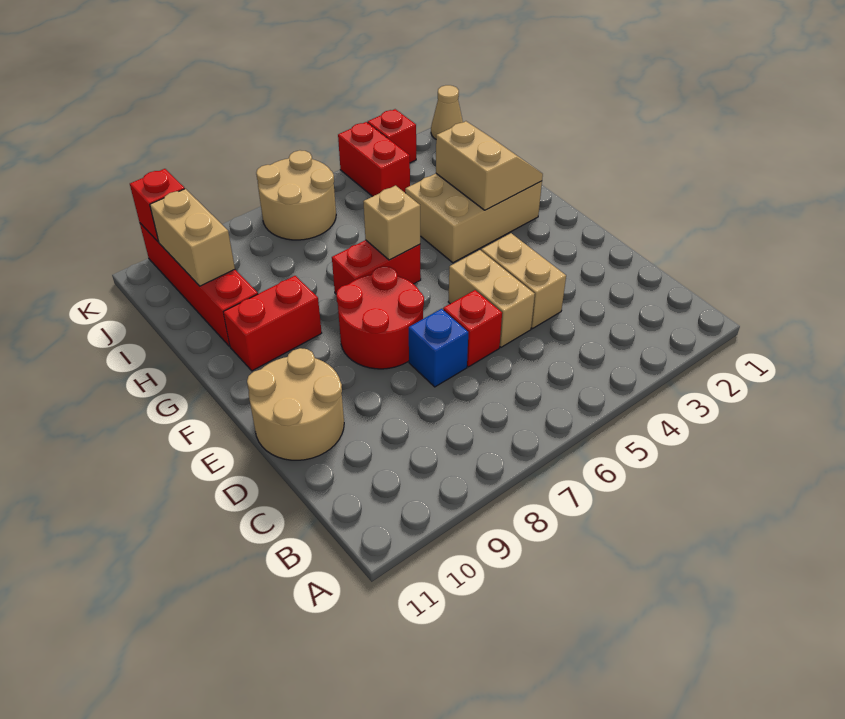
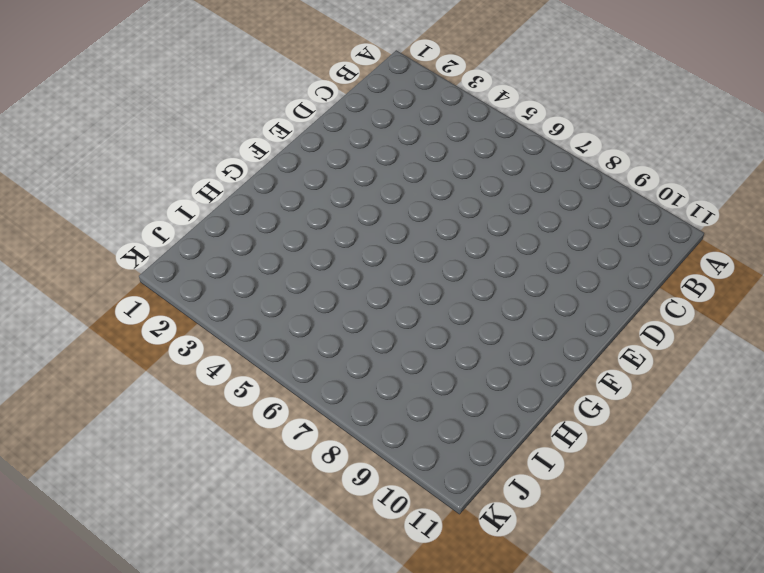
none -> tan 1x2 brick [481,233,566,329]
none -> tan 1x2 brick [448,250,535,347]
none -> red 1x1 brick [443,290,502,367]

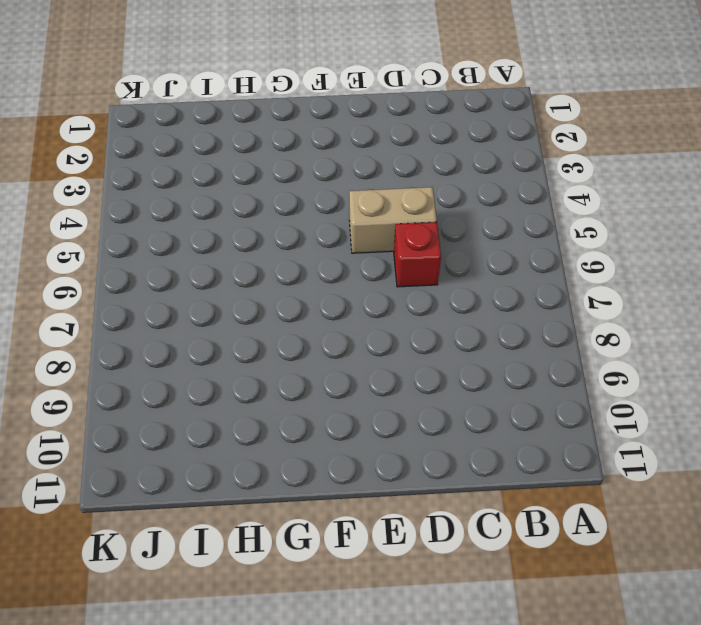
none -> tan 1x2 brick [481,233,566,329]
none -> blue 1x1 brick [409,309,468,387]
none -> tan 2x2 round brick [247,348,344,460]

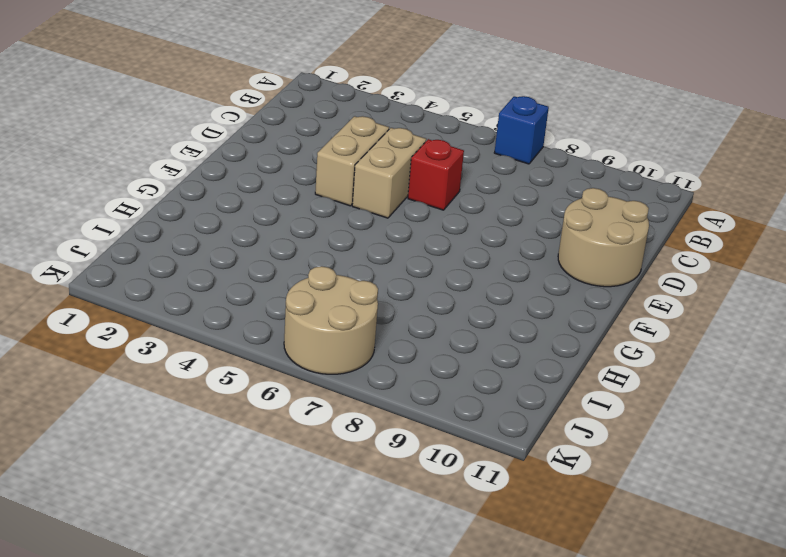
blue 1x1 brick [494,96,549,164] -> blue 1x1 brick moved to [409,309,468,387]
none -> red 2x2 round brick [336,266,424,369]
none -> tan 2x3 brick [405,174,542,263]
none -> red 1x2 brick [332,240,421,294]

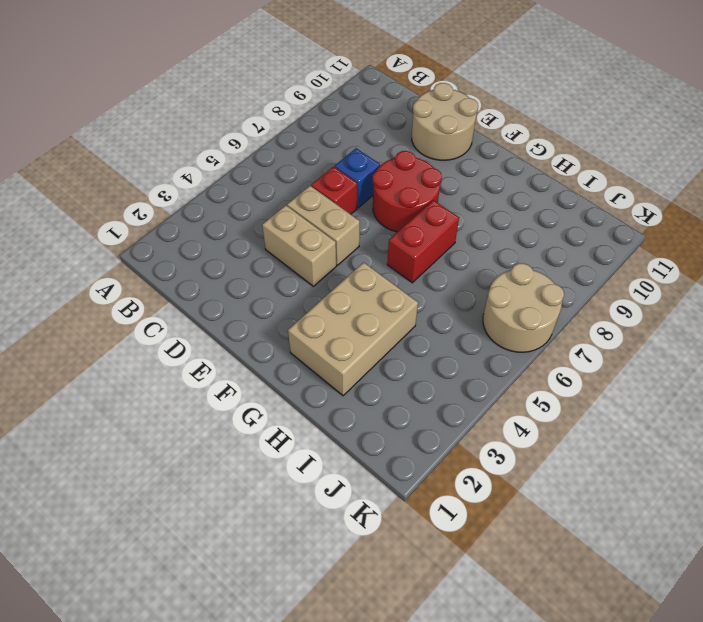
none -> red 1x2 brick [223,276,322,371]
none -> red 1x4 brick [140,223,258,346]
none -> red 1x2 brick [338,122,410,196]

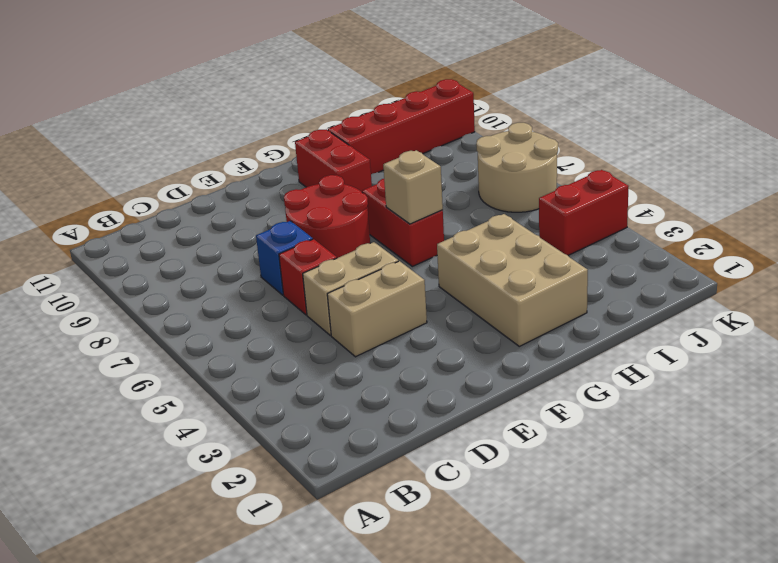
none -> tan 2x2 round brick [247,348,344,460]
none -> tan 1x1 cone [431,85,463,139]
none -> red 1x1 brick [368,109,416,163]

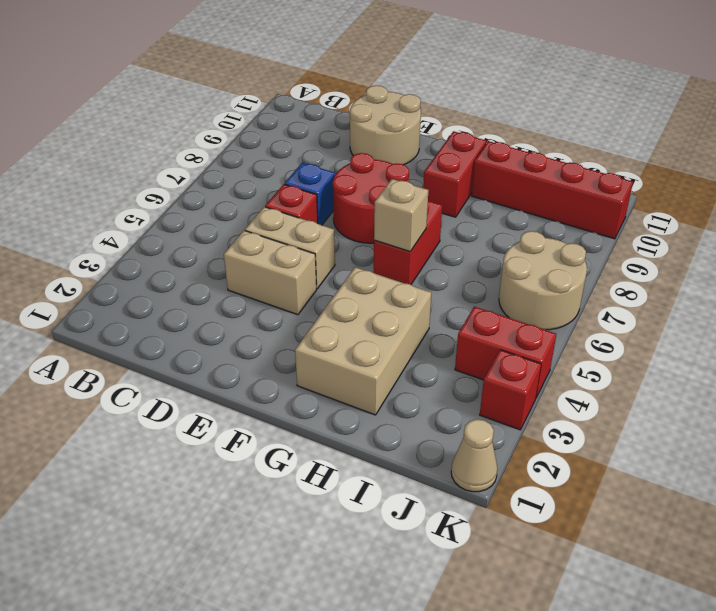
none -> tan 2x2 slope [436,121,543,210]
none -> tan 1x2 brick [150,189,235,286]
none -> red 1x1 brick [130,169,185,242]

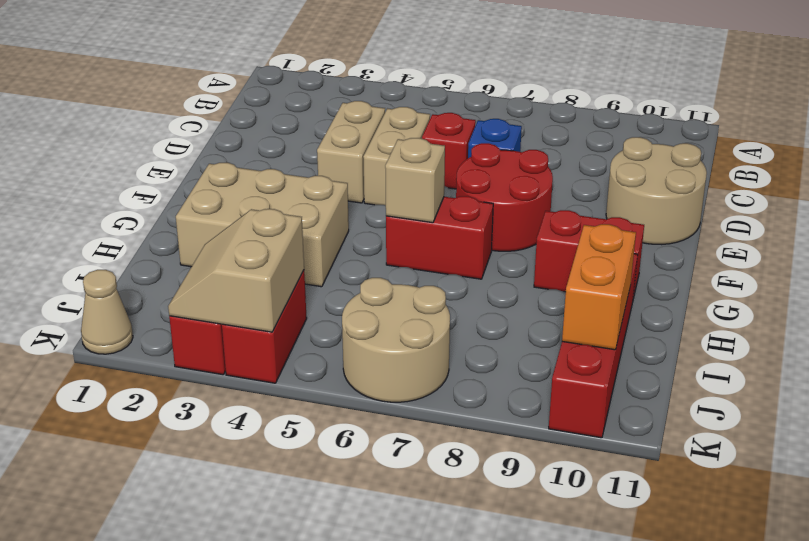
orange 1x2 brick [562,224,636,350] -> tan 1x2 brick [150,189,235,286]
tan 2x2 slope [168,209,304,332] -> tan 2x2 slope moved to [436,121,543,210]
none -> red 1x1 brick [130,169,185,242]

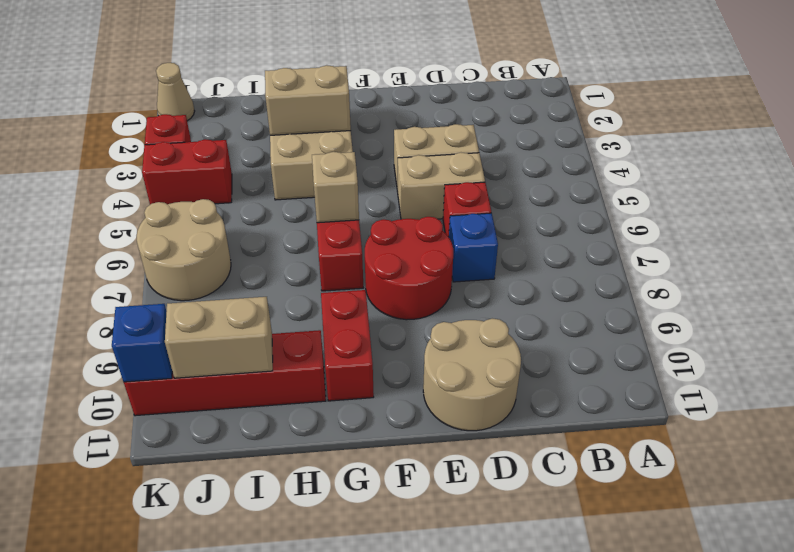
blue 1x1 brick [112,304,172,382] -> red 1x1 brick [130,169,185,242]

